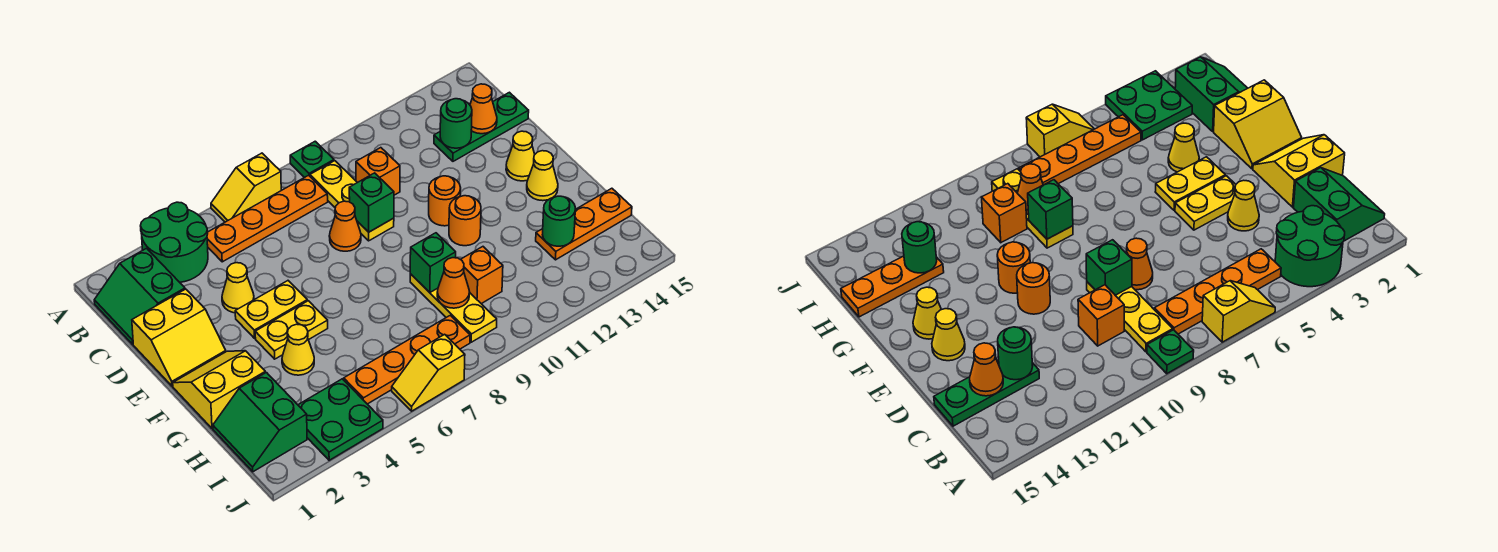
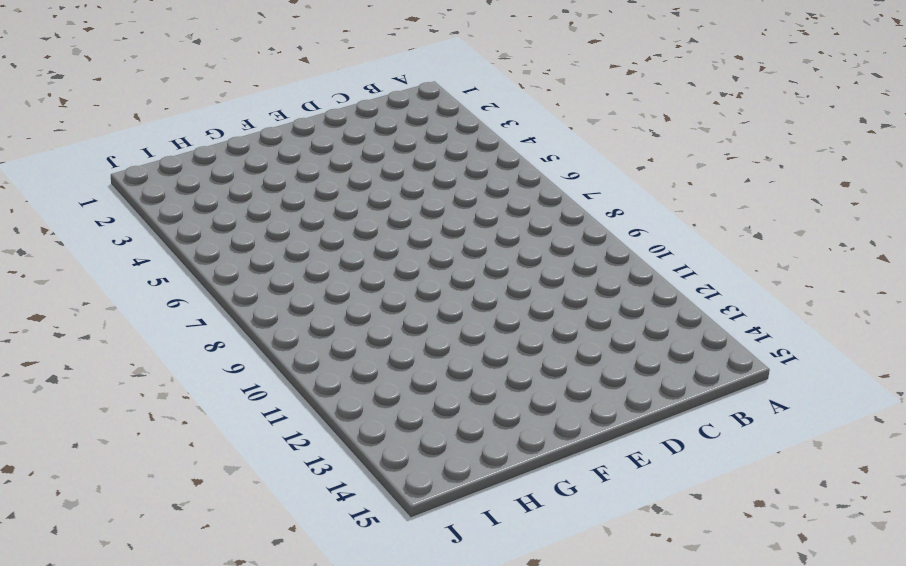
none -> green 2x2 round brick [141,202,208,282]
none -> yellow 1x2 slope [211,153,281,222]
none -> green 1x1 plate [290,141,334,178]
none -> green 2x2 slope [94,248,185,344]

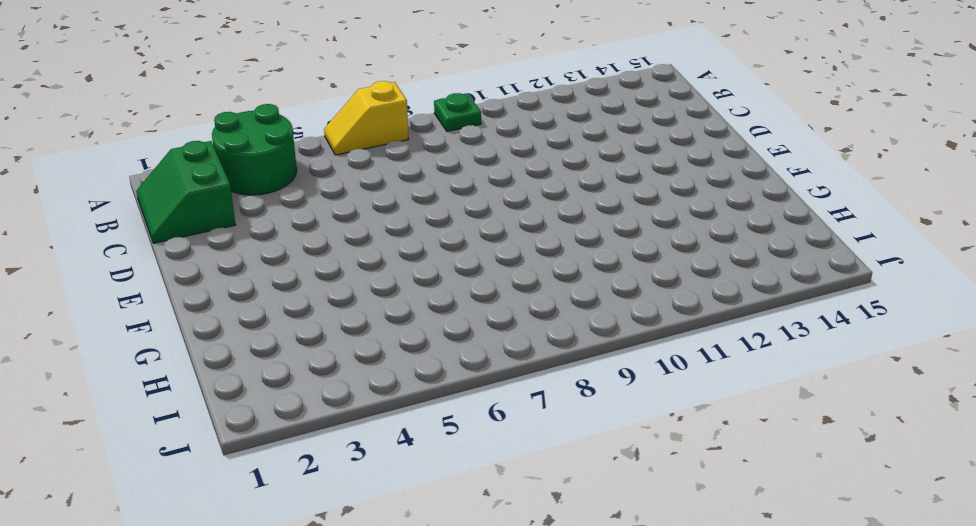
none -> orange 1x4 plate [207,175,328,262]
none -> yellow 1x3 plate [310,161,394,241]
none -> orange 1x1 brick [356,148,400,195]
none -> green 1x3 plate [434,92,529,161]

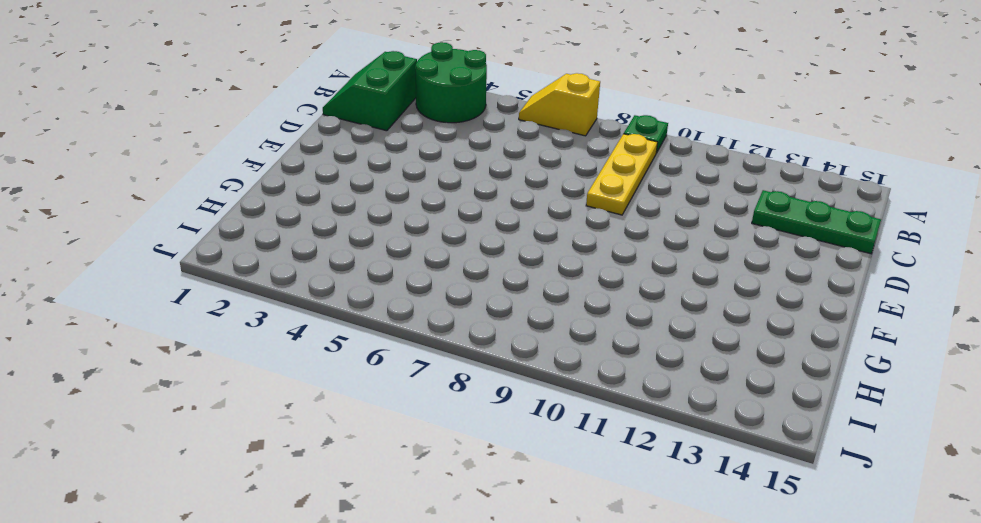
none -> orange 1x4 plate [207,175,328,262]
none -> orange 1x1 brick [356,148,400,195]
none -> yellow 2x2 slope [132,289,226,386]
none -> yellow 1x1 cone [222,263,254,313]

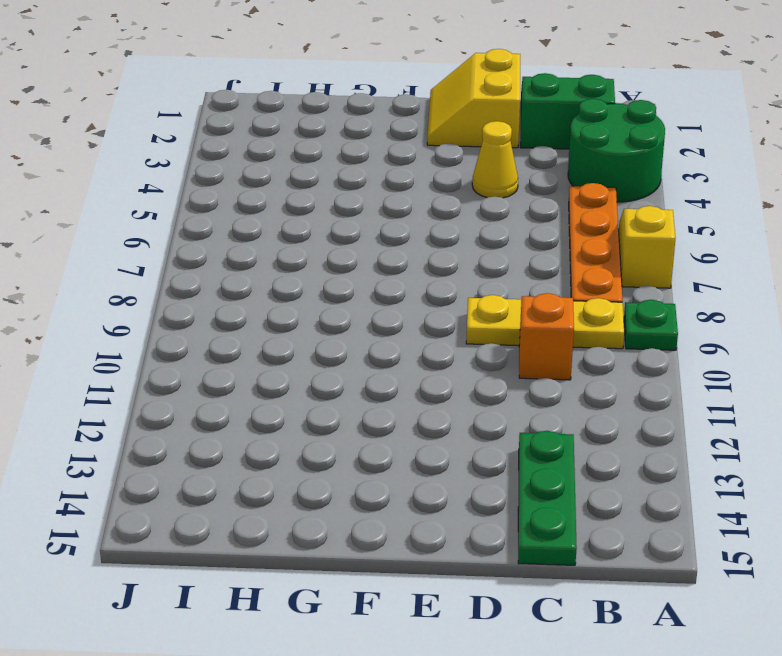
none -> orange 1x1 cone [329,201,361,251]
none -> yellow 1x2 plate [235,281,307,338]
none -> orange 1x1 round brick [429,176,461,226]
none -> yellow 1x1 cone [506,131,535,181]

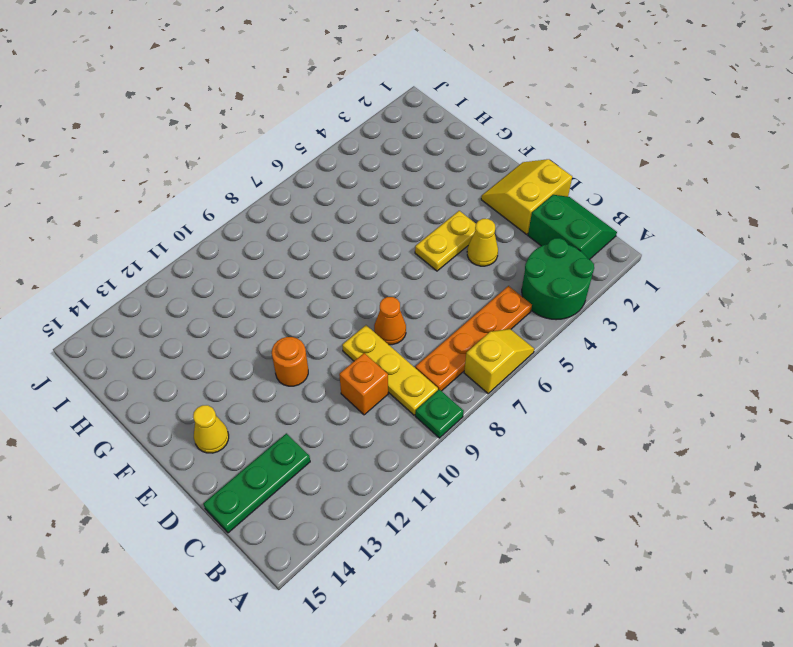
none -> yellow 2x2 slope [173,351,265,429]
none -> yellow 1x2 plate [255,301,328,359]
none -> orange 1x1 round brick [449,196,481,246]
none -> yellow 1x1 cone [527,151,558,201]

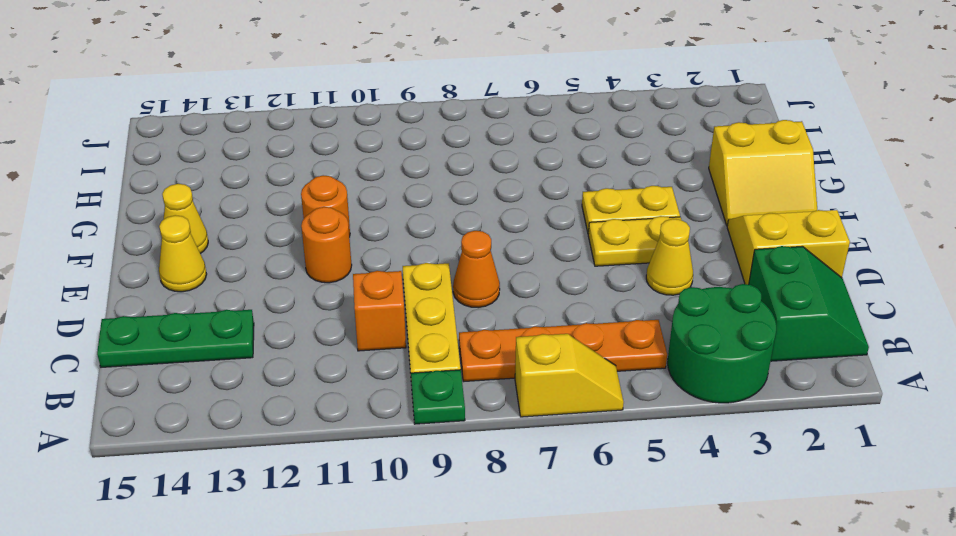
none -> yellow 1x1 cone [282,324,314,375]
none -> yellow 1x3 plate [410,274,497,342]
none -> green 2x2 slope [213,373,307,472]
none -> orange 1x1 brick [460,247,503,304]

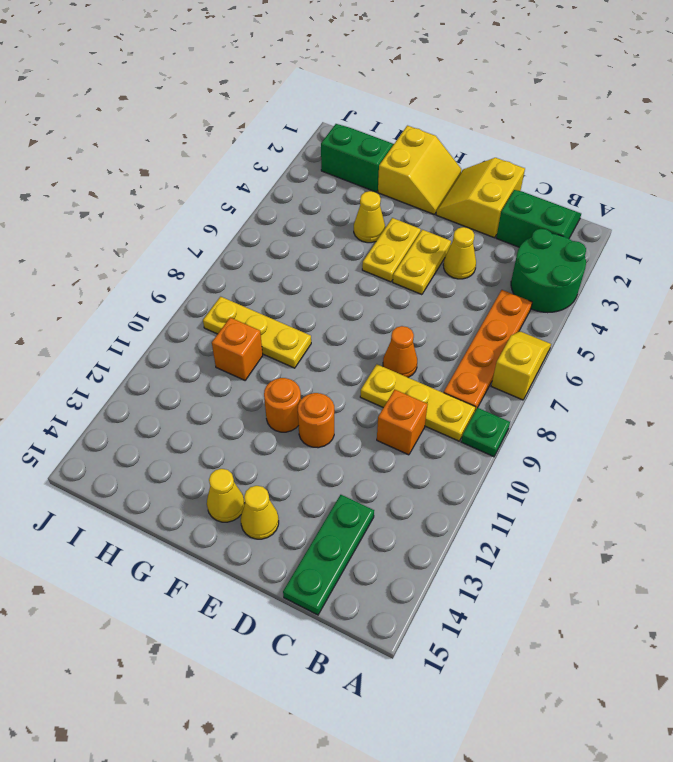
none -> orange 1x3 plate [536,188,632,260]
none -> green 2x2 plate [298,379,383,460]
none -> orange 1x4 plate [344,315,470,404]
none -> yellow 1x2 slope [392,334,465,411]

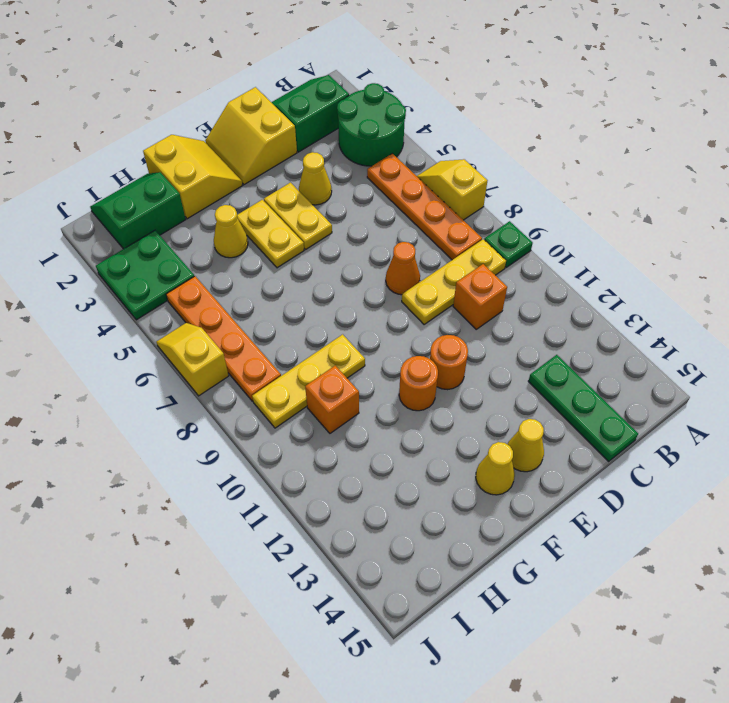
none -> orange 1x3 plate [536,188,632,260]
none -> green 1x1 round brick [440,99,472,148]
none -> orange 1x1 cone [470,84,497,134]
none -> green 1x1 brick [349,173,394,232]

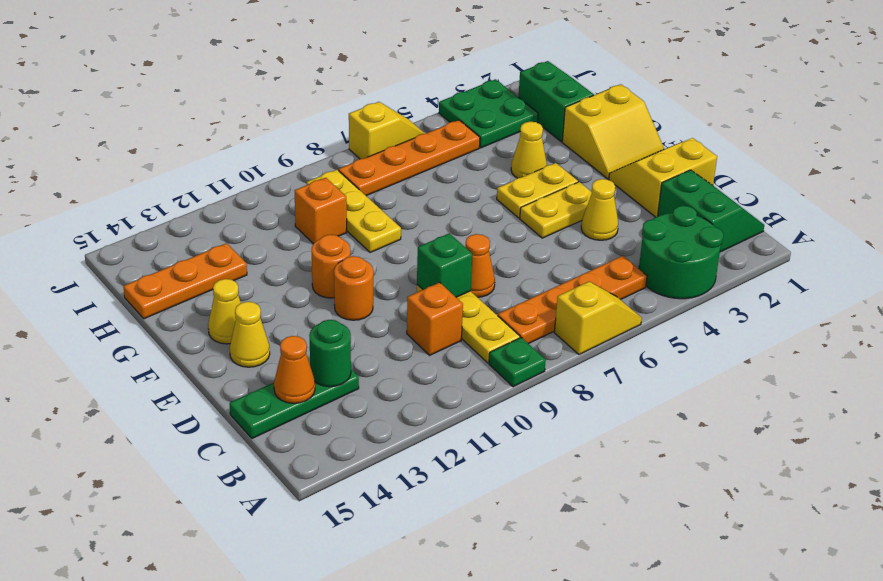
none -> green 1x1 brick [410,233,456,292]
none -> orange 1x1 cone [437,258,470,308]
none -> green 1x1 round brick [542,196,575,246]

